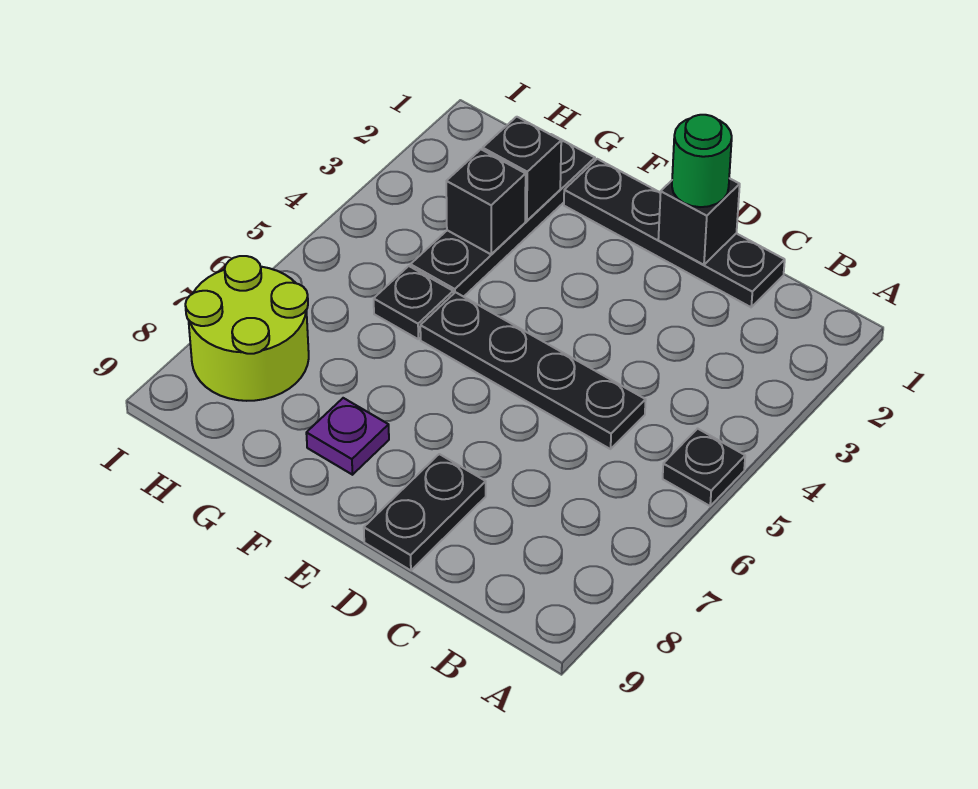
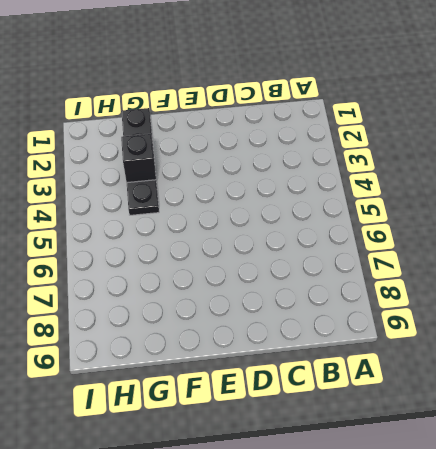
none -> black 1x1 plate [663,429,745,506]
none -> black 1x4 plate [564,159,785,307]
none -> black 1x4 plate [420,292,646,449]

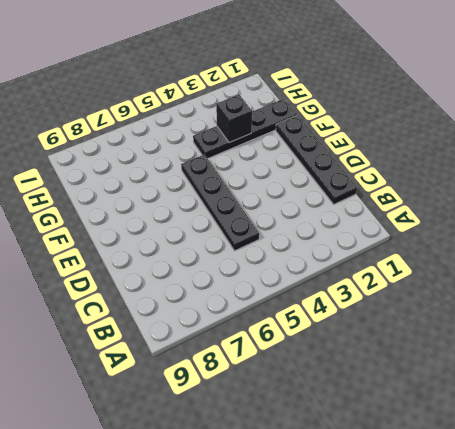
none -> black 1x1 plate [663,429,745,506]
none -> black 1x2 plate [364,454,486,570]
none -> purple 1x1 plate [306,398,389,475]

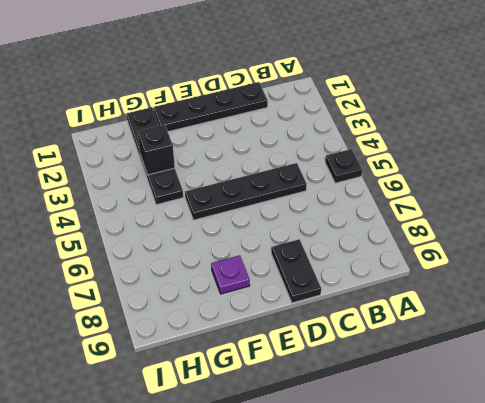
none -> black 1x1 plate [374,266,453,339]
none -> lime 2x2 round brick [185,256,309,401]
none -> black 1x1 brick [658,178,740,265]

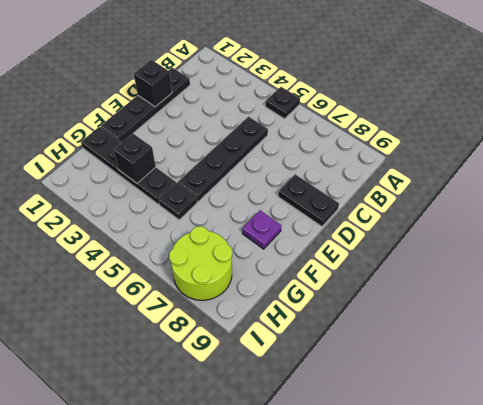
none -> black 1x1 brick [483,117,561,221]
none -> green 1x1 round brick [672,115,732,207]

